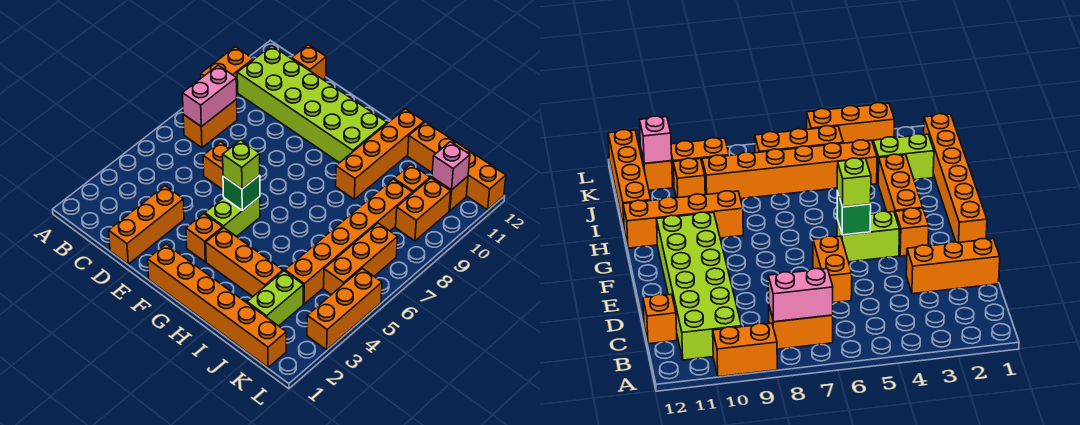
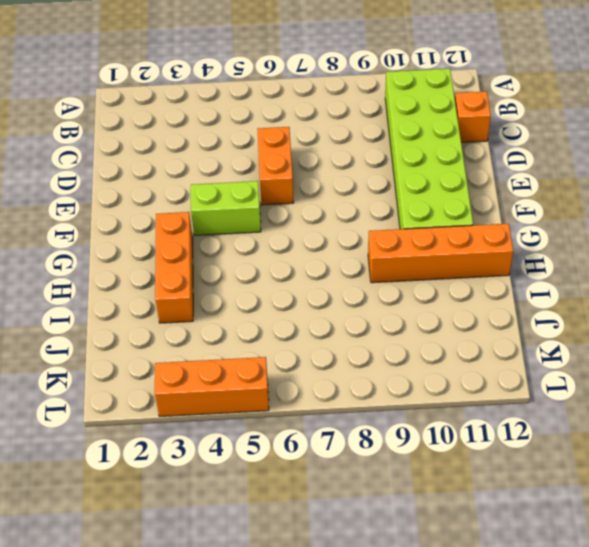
none -> orange 1x2 brick [201,47,253,92]
none -> orange 1x2 brick [183,99,237,148]
none -> orange 1x3 brick [109,186,184,264]

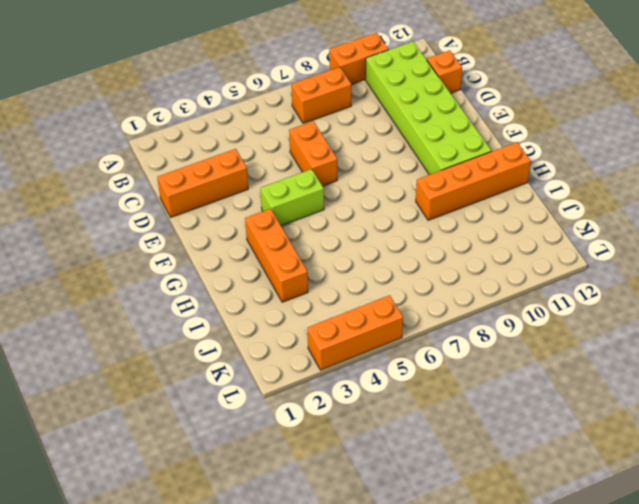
none -> orange 1x6 brick [148,244,286,367]
none -> orange 1x1 brick [186,214,223,262]
none -> orange 1x4 brick [408,122,506,210]

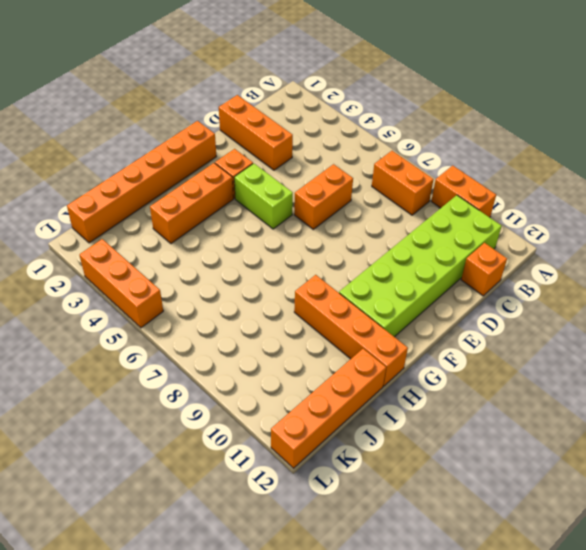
none -> lime 1x2 brick [247,271,304,326]
none -> orange 1x6 brick [285,179,413,304]
none -> orange 1x1 brick [394,164,430,193]

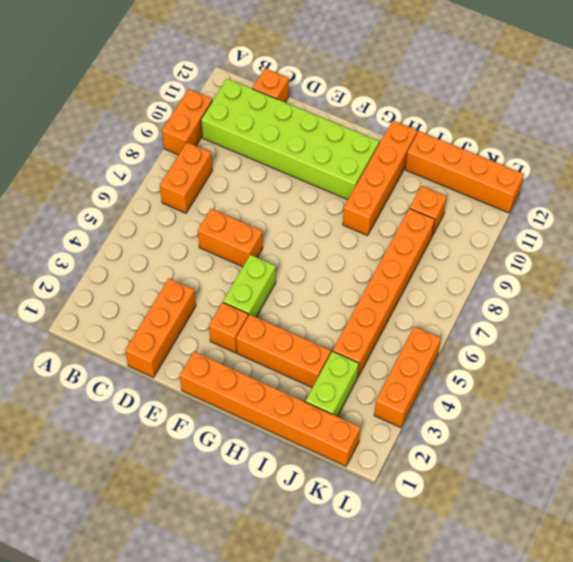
none -> orange 1x3 brick [324,223,398,295]
none -> orange 1x2 brick [396,178,451,241]
none -> orange 1x1 brick [432,176,468,211]

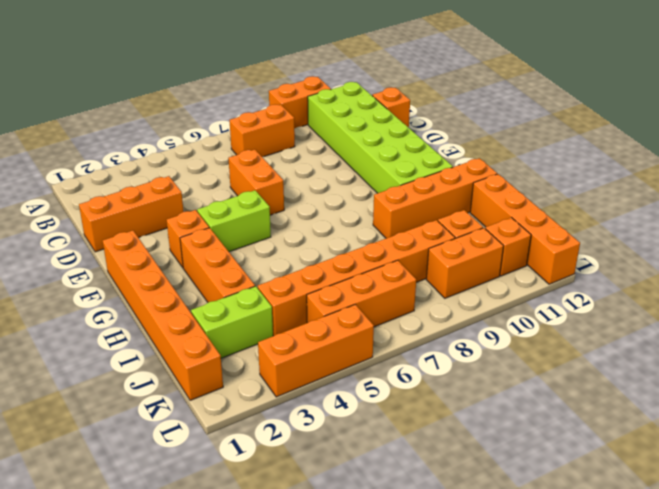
none -> pink 1x2 brick [183,65,237,127]
none -> green 1x1 brick [223,175,260,211]
none -> pink 1x1 brick [432,142,470,190]

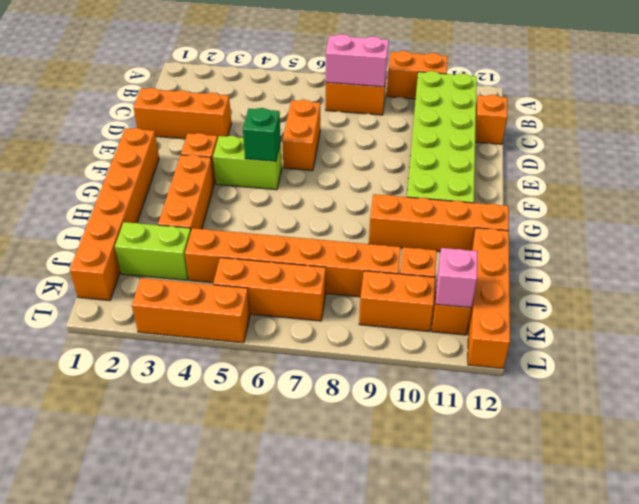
none -> lime 1x1 brick [223,140,260,189]

